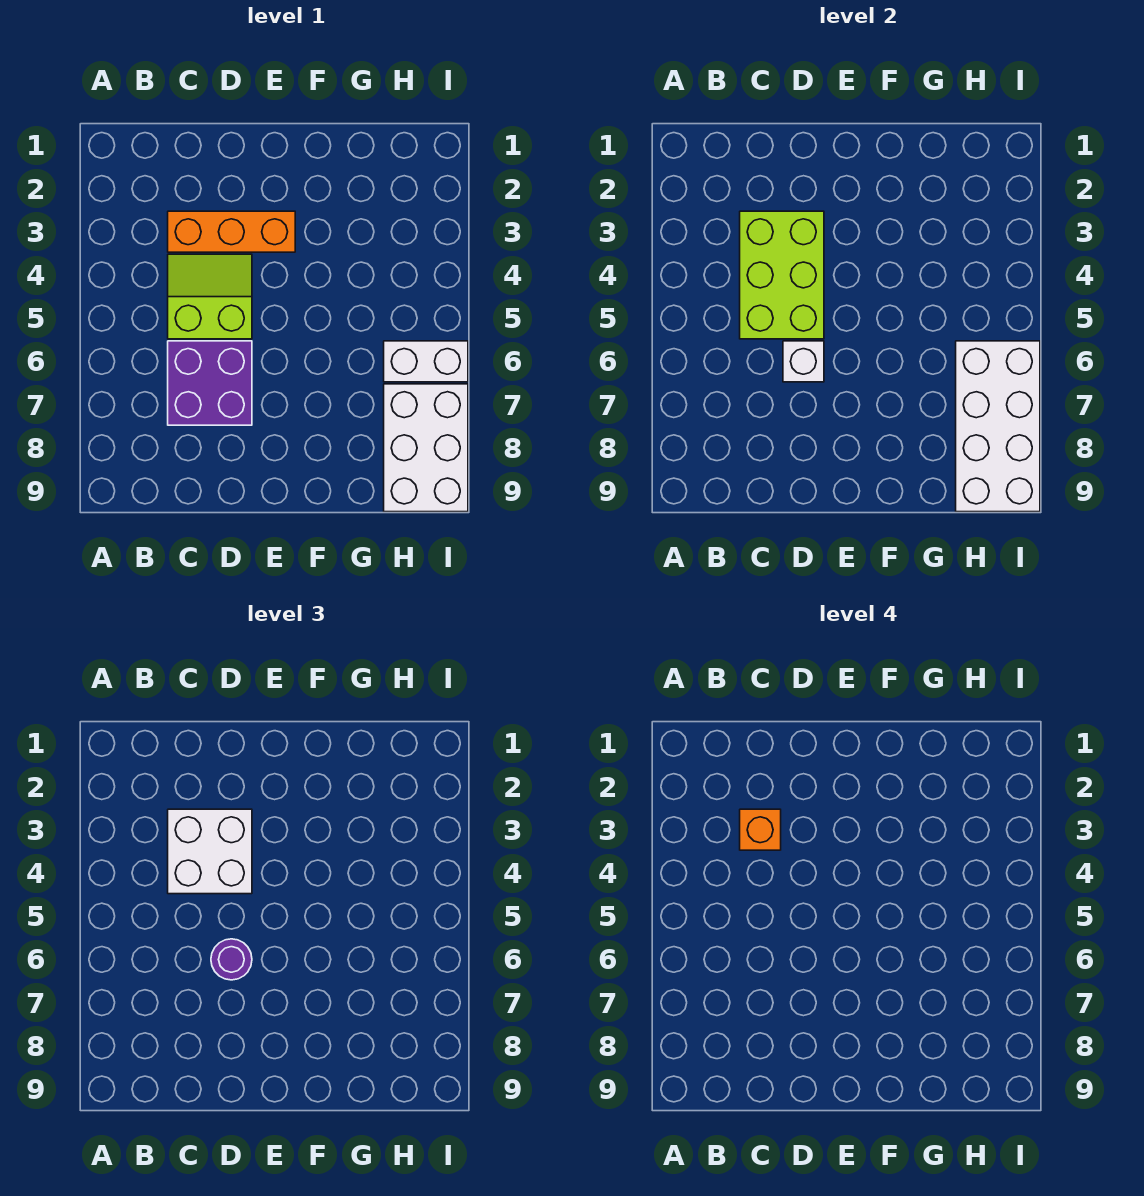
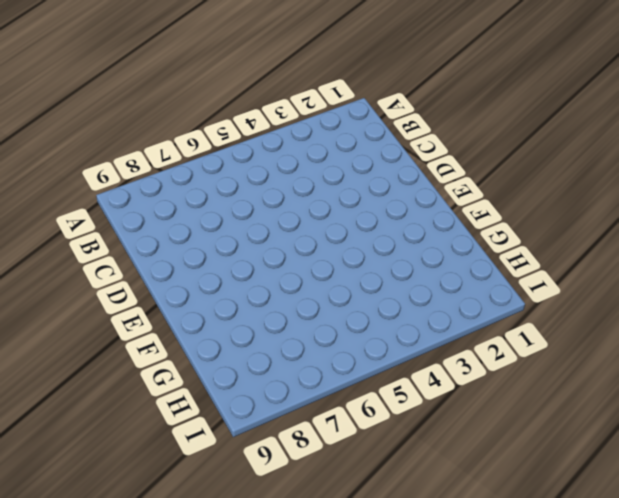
none -> orange 1x3 brick [168,211,295,252]
none -> lime 2x2 slope [168,254,252,339]

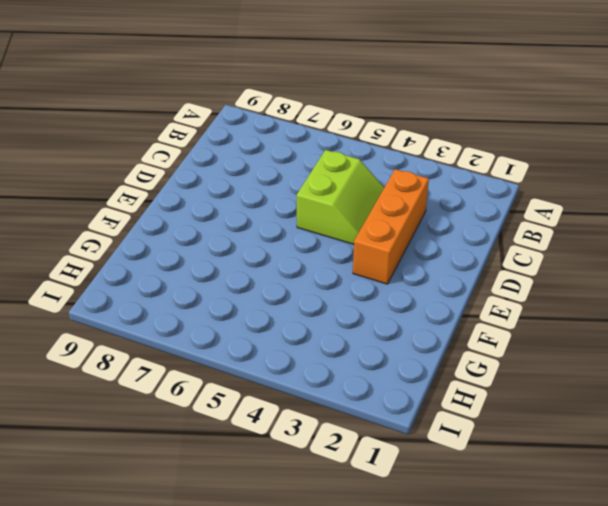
none -> purple 2x2 brick [168,341,252,425]
none -> white 1x2 brick [384,341,468,382]

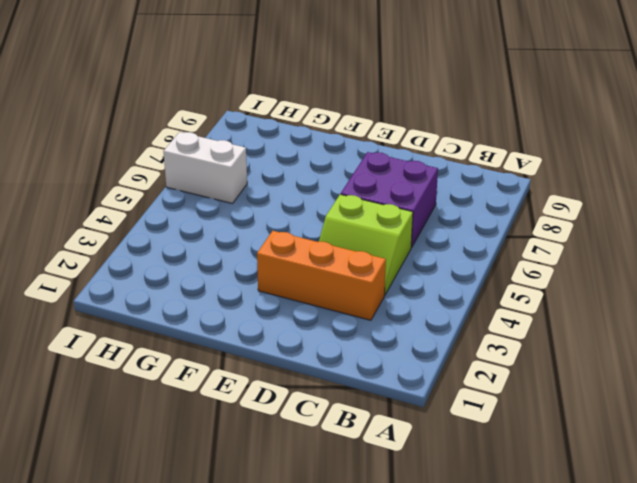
none -> white 2x3 brick [384,384,468,512]
none -> lime 2x3 brick [740,211,824,339]

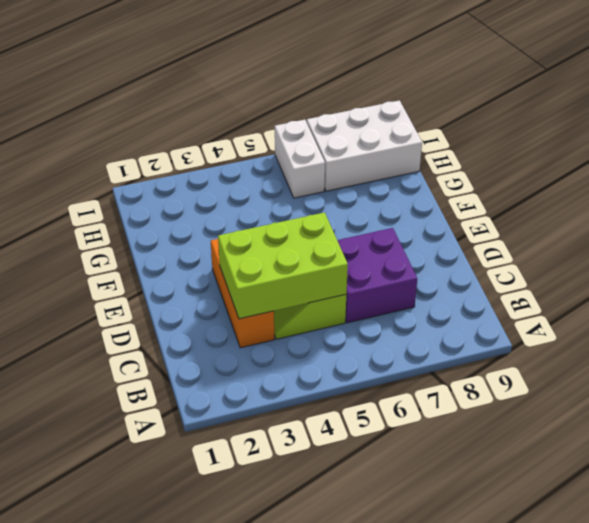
none -> white 1x1 brick [783,341,824,382]
none -> white 2x4 brick [956,341,1040,512]

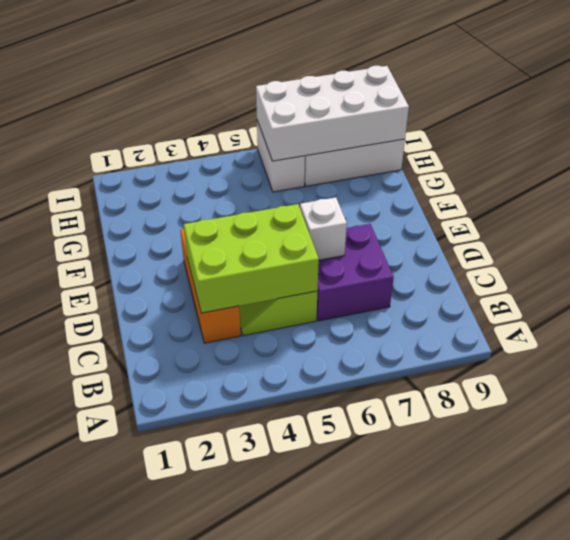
none -> white 2x2 brick [168,809,252,894]
none -> purple 1x1 round brick [211,939,252,980]

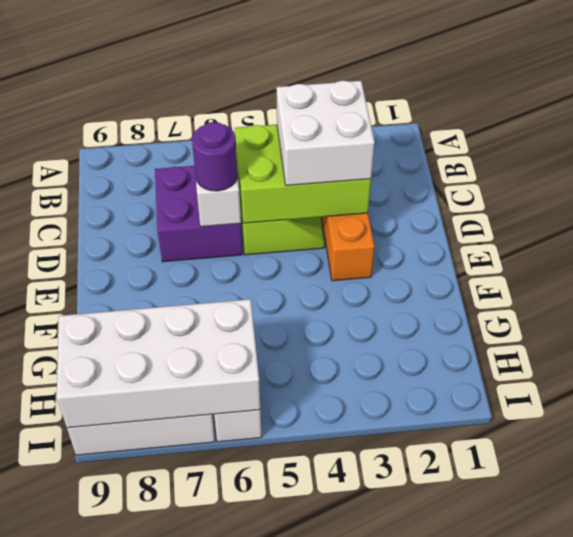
none -> orange 1x1 brick [740,809,781,850]

